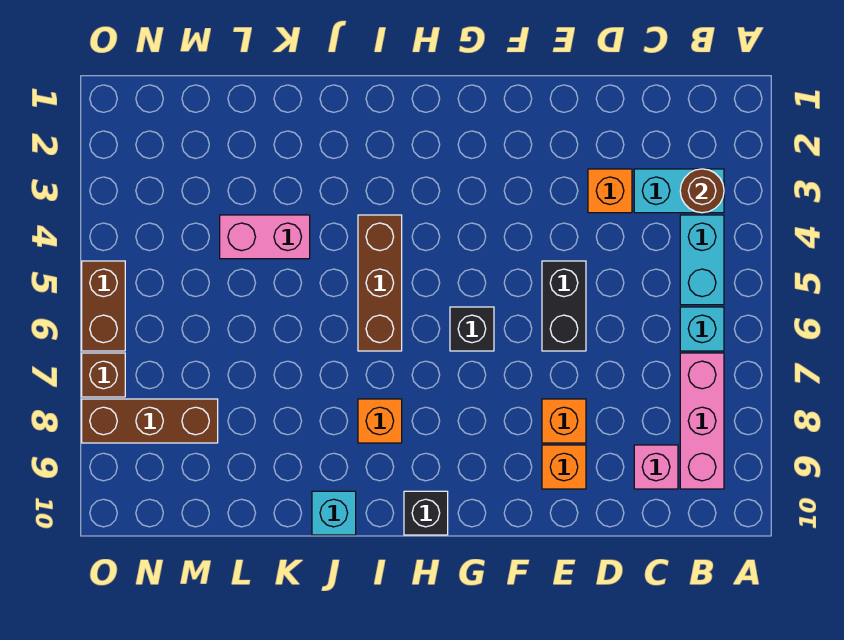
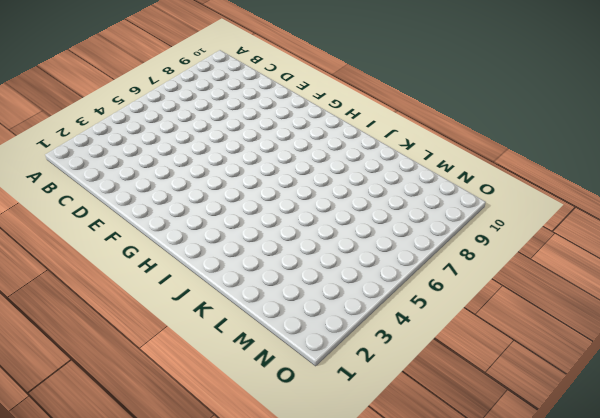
none -> cyan 1x2 brick [634,169,724,213]
none -> cyan 1x2 brick [680,215,724,305]
none -> cyan 1x1 brick [680,307,724,351]

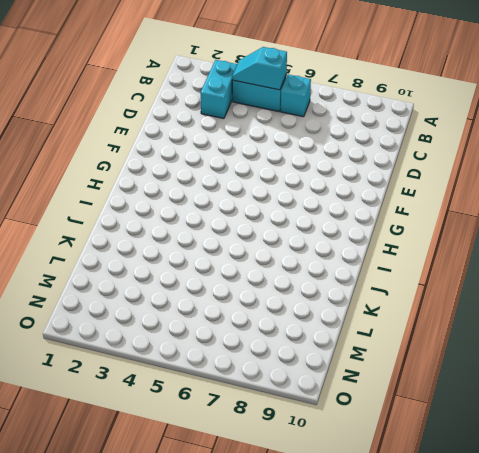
cyan 1x2 slope [232,47,287,90] -> none
none -> pink 1x3 brick [680,353,724,489]
none -> pink 1x1 brick [634,445,678,489]
none -> orange 1x1 brick [588,169,632,213]

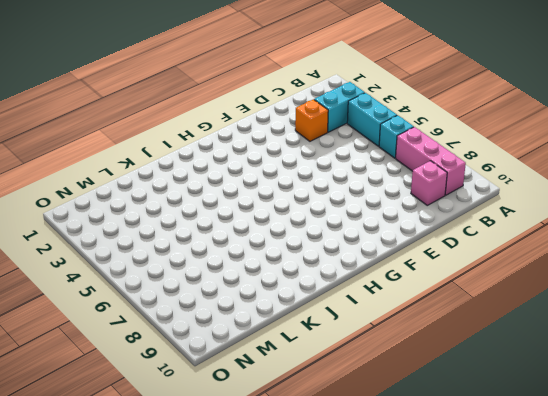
none -> black 1x2 brick [542,261,586,351]
none -> orange 1x1 brick [542,399,586,443]
none -> orange 1x1 brick [542,445,586,489]

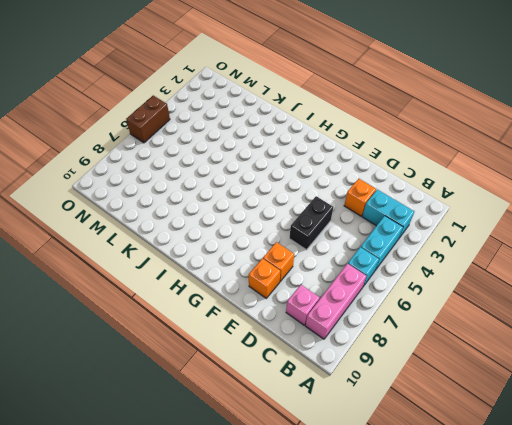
none -> black 1x1 brick [450,307,494,351]
none -> black 1x1 brick [404,491,448,535]
none -> brown 1x3 brick [358,215,402,351]

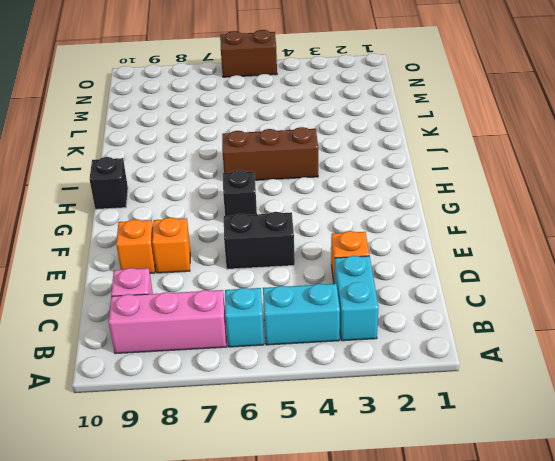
none -> orange 1x1 brick [358,399,402,443]
none -> cyan 1x1 brick [312,491,356,535]
none -> pink 1x2 brick [220,215,310,259]

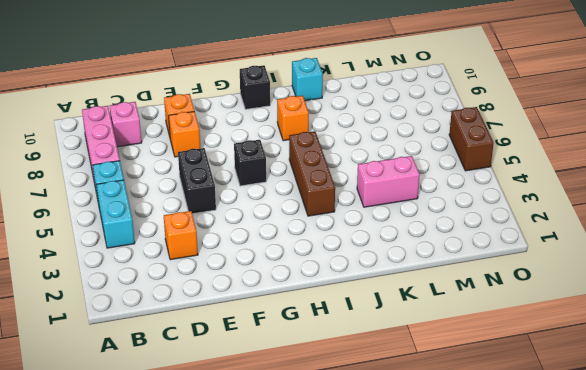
none -> cyan 1x2 brick [634,169,724,213]
none -> brown 1x3 brick [82,399,218,443]
none -> brown 1x1 brick [82,353,125,397]

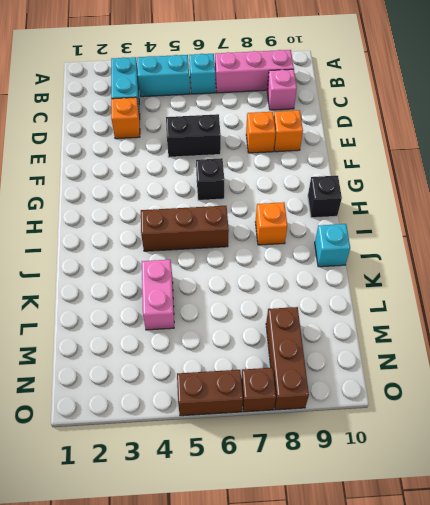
none -> brown 1x1 round brick [680,169,724,213]

